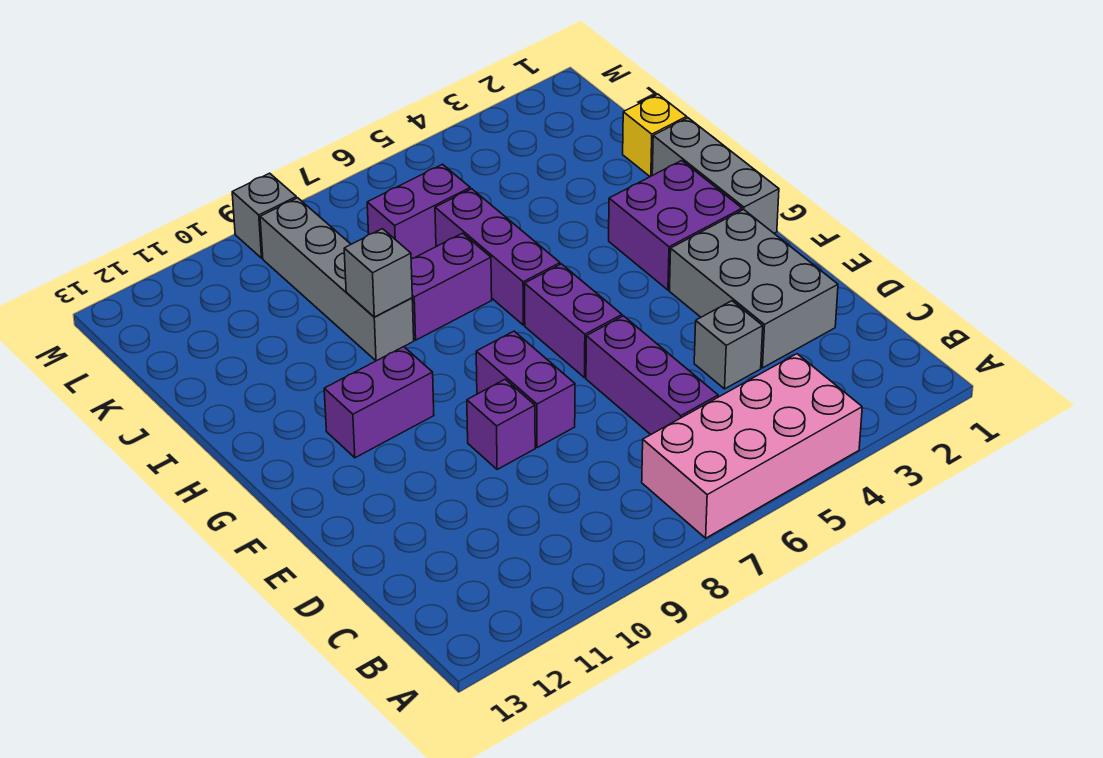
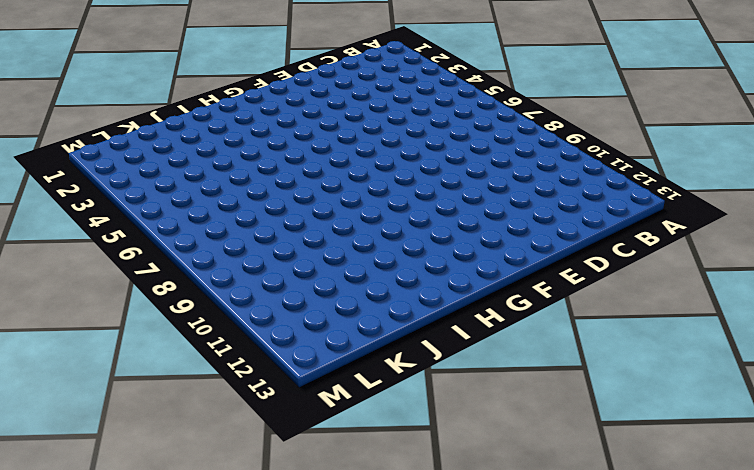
none -> pink 2x4 brick [642,354,862,538]
none -> purple 1x3 brick [586,316,718,435]
none -> grey 2x3 brick [669,210,838,368]

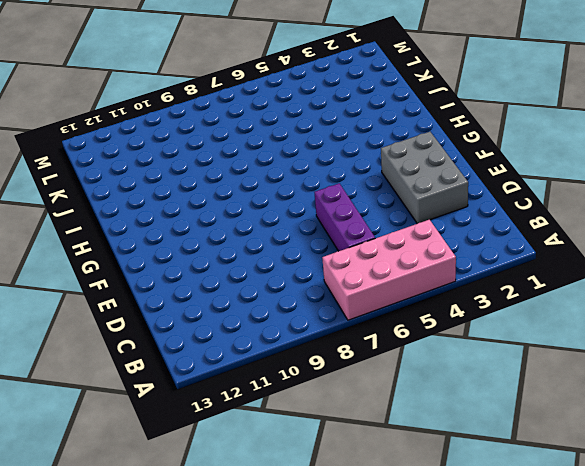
none -> grey 1x1 brick [694,301,763,389]
none -> purple 1x2 brick [476,331,575,448]
none -> purple 1x1 brick [467,379,535,470]

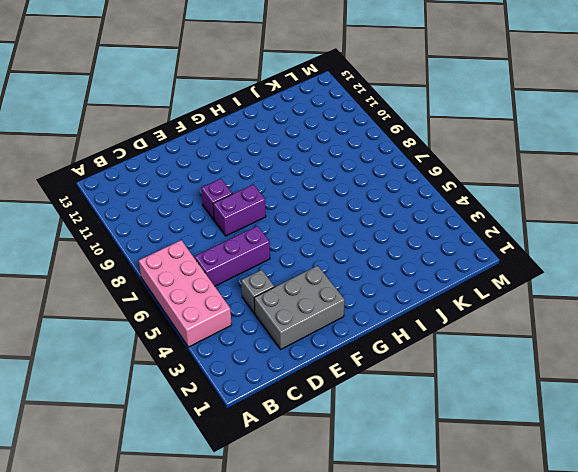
none -> purple 1x2 brick [525,264,622,378]
none -> grey 1x3 brick [652,118,779,233]
none -> purple 2x2 brick [609,161,742,290]

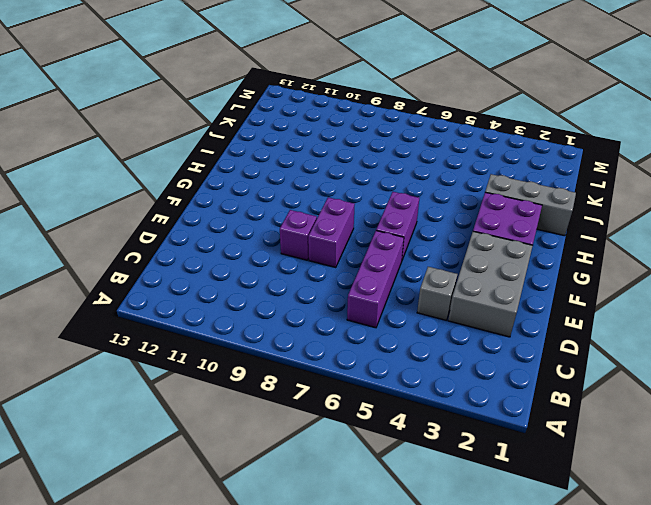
grey 1x3 brick [485,174,576,236] -> grey 1x3 brick turned to [652,118,779,233]
none -> pink 2x4 brick [642,354,862,538]
none -> purple 1x2 brick [324,347,434,458]
none -> purple 1x3 brick [435,189,560,325]

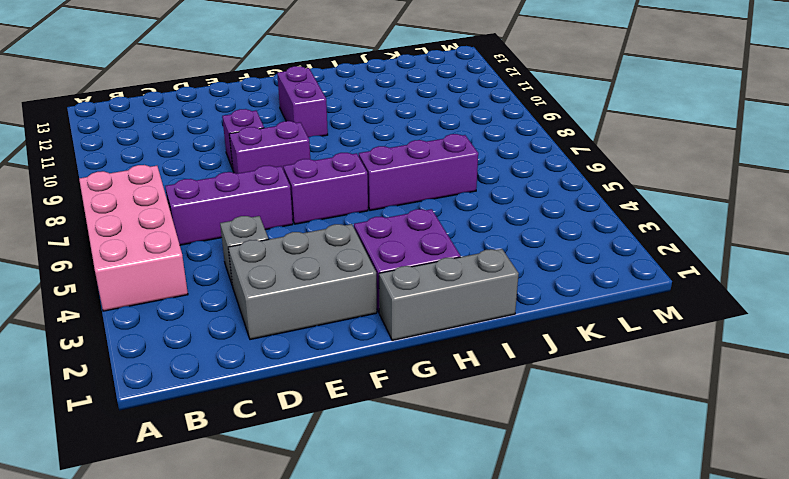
none -> purple 1x2 brick [411,233,492,340]
none -> grey 1x4 brick [260,198,414,361]
none -> yellow 1x1 brick [623,94,687,177]

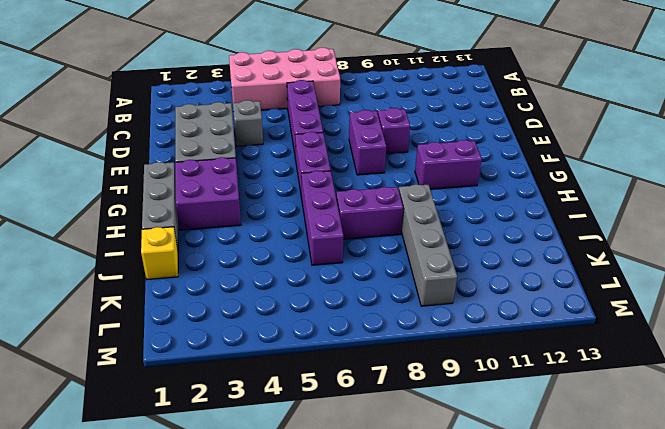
none -> purple 1x2 brick [367,164,470,259]
none -> grey 1x1 brick [232,173,296,258]
none -> grey 1x1 brick [344,229,412,317]

